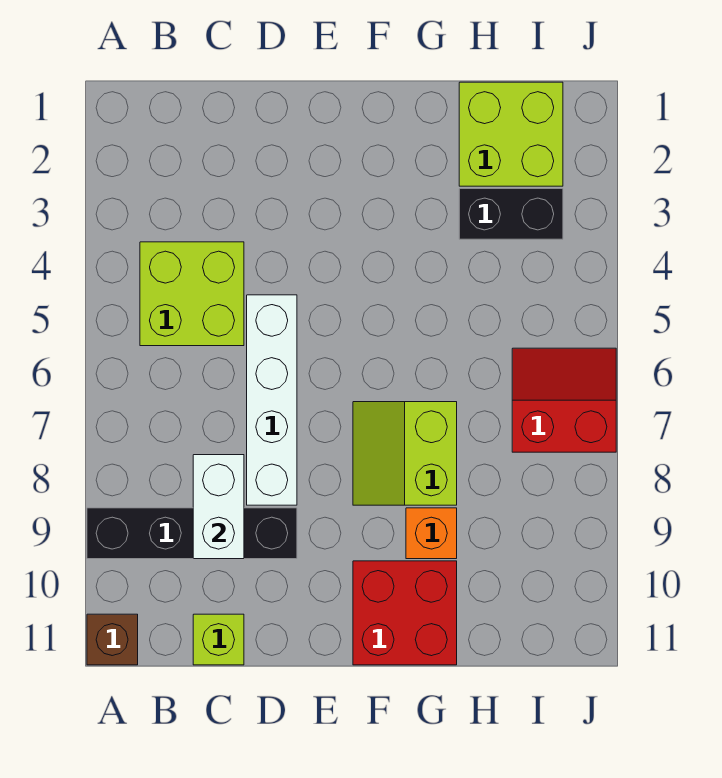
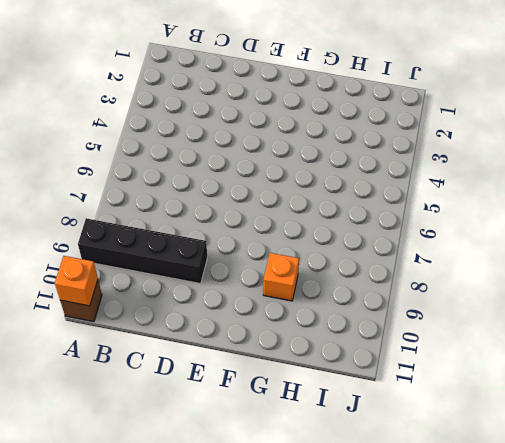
orange 1x1 brick [55,256,98,306] -> none
none -> lime 2x2 brick [140,242,244,346]
none -> lime 1x1 brick [193,614,244,665]
none -> white 1x4 brick [247,295,297,505]

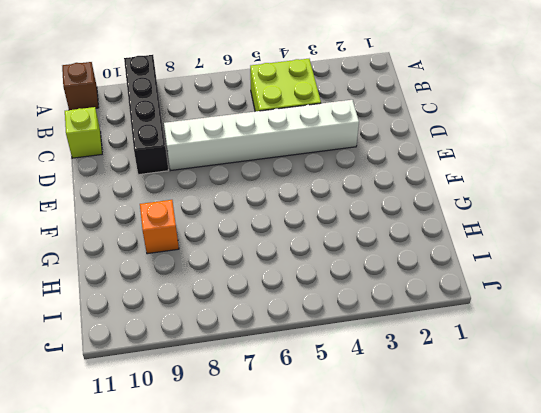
white 1x6 brick [164,100,359,171] -> white 1x4 brick [247,295,297,505]
none -> lime 2x2 slope [353,402,457,505]
none -> red 2x2 brick [353,561,457,665]
none -> lime 2x2 brick [459,82,563,186]

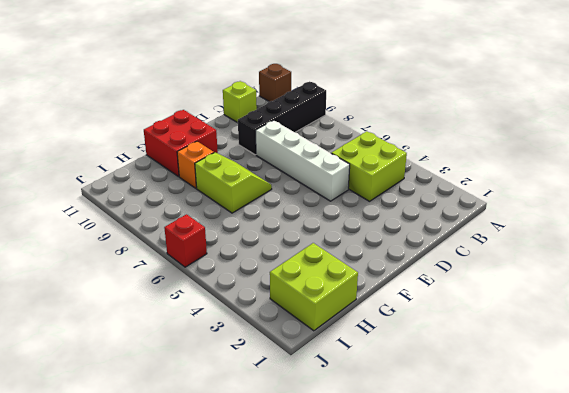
red 1x1 brick [164,214,207,267] -> red 2x2 slope [512,348,616,452]
none -> black 1x2 brick [459,189,563,239]
none -> white 1x2 brick [193,455,244,559]

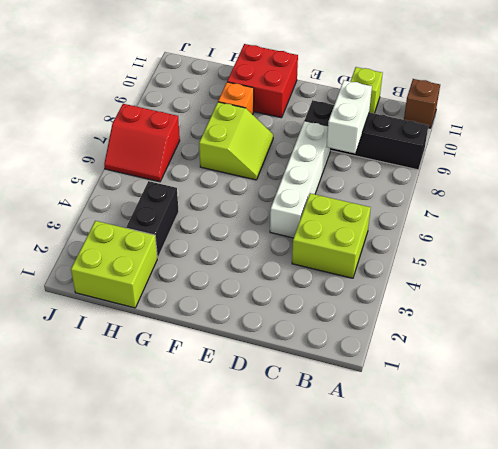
black 1x2 brick [126,181,179,258] -> black 1x2 brick turned to [459,189,563,239]

